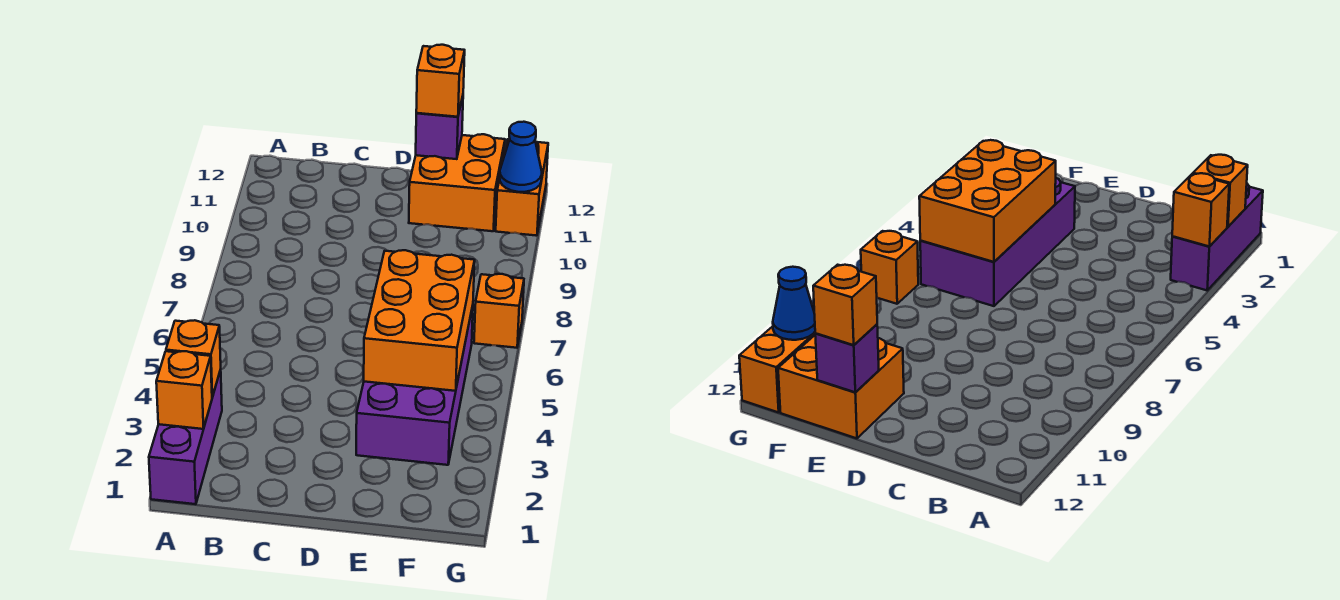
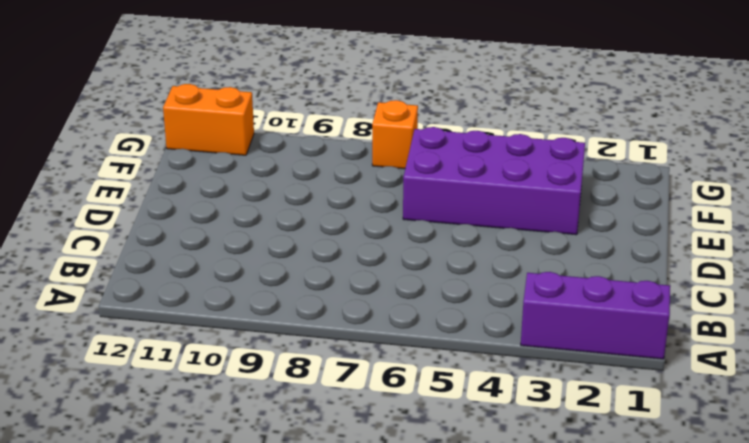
none -> orange 2x2 brick [409,134,505,231]
none -> orange 1x1 brick [156,351,212,429]

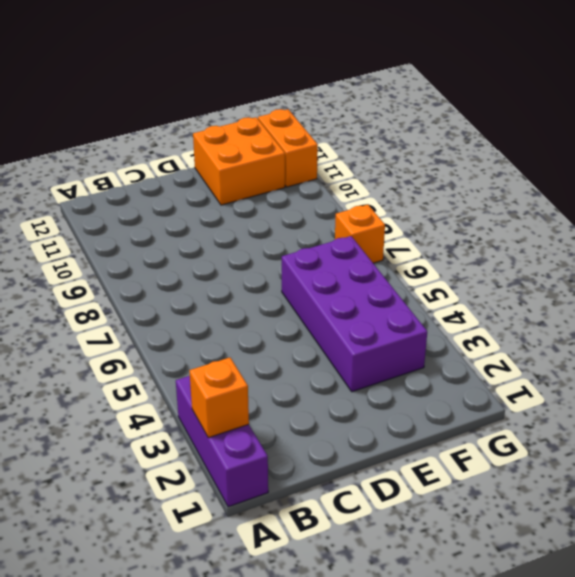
none -> orange 1x1 brick [166,320,221,397]
none -> orange 2x3 brick [364,250,475,391]

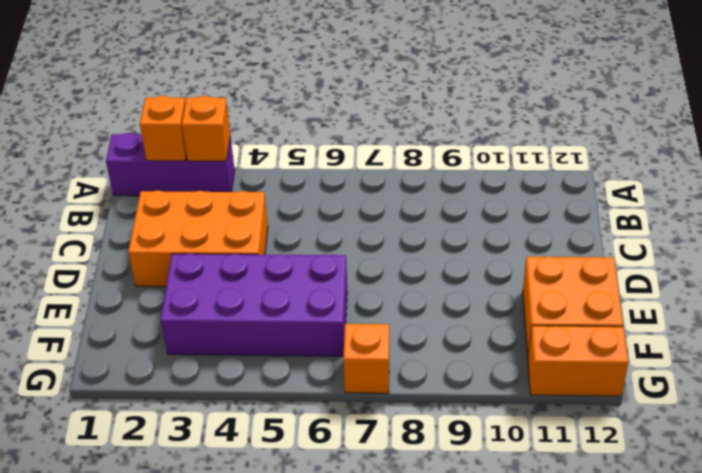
orange 2x3 brick [128,190,268,287] -> orange 2x3 brick moved to [364,250,475,391]
none -> purple 1x1 brick [416,97,463,159]
none -> blue 1x1 cone [500,122,542,192]

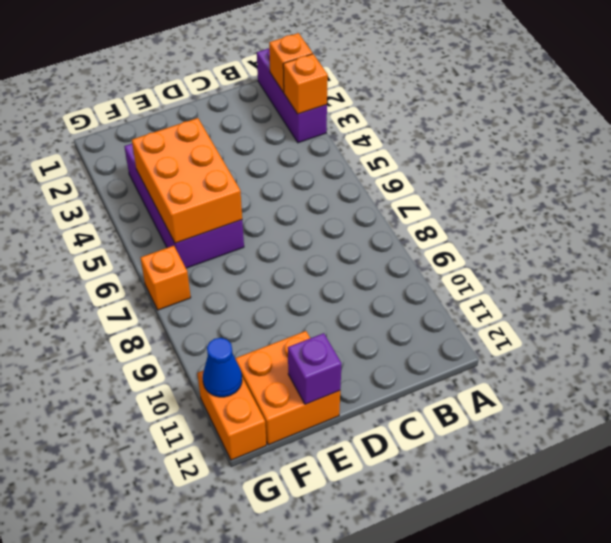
none -> orange 1x1 brick [416,45,465,117]

